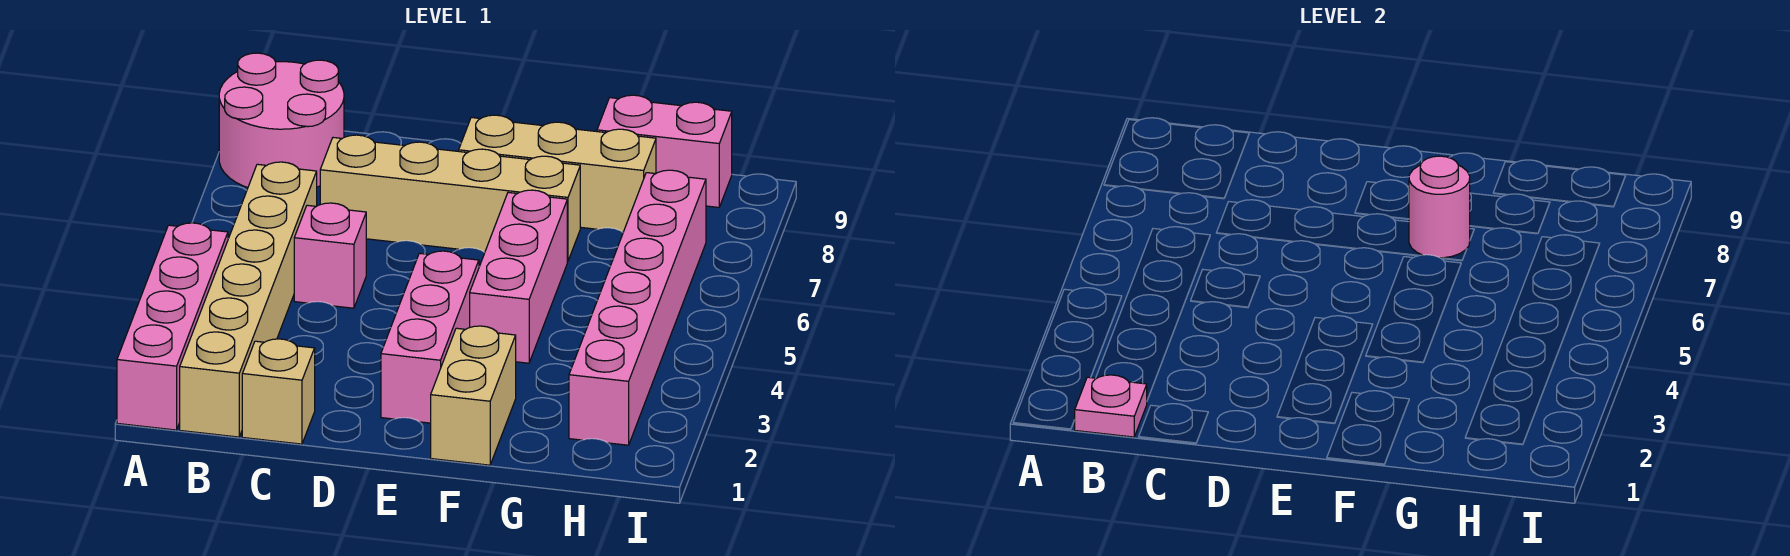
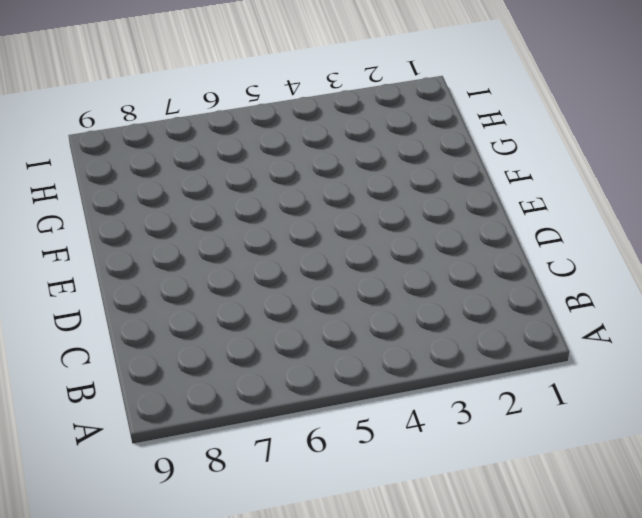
none -> pink 1x4 brick [117,223,228,430]
none -> pink 2x2 round brick [219,53,344,188]
none -> tan 1x6 brick [180,162,317,437]

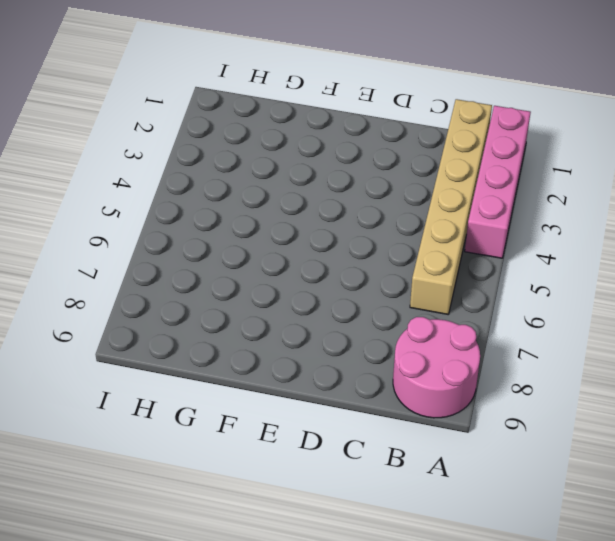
none -> tan 1x1 brick [242,339,315,444]
none -> pink 1x1 brick [294,203,366,308]
none -> tan 1x4 brick [320,135,580,261]

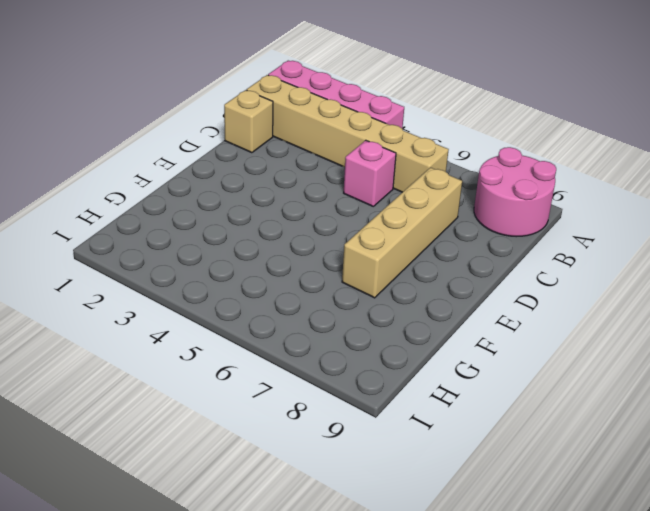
none -> pink 1x3 brick [381,251,479,423]
none -> tan 1x3 brick [459,115,656,232]
none -> tan 1x2 brick [431,326,516,465]

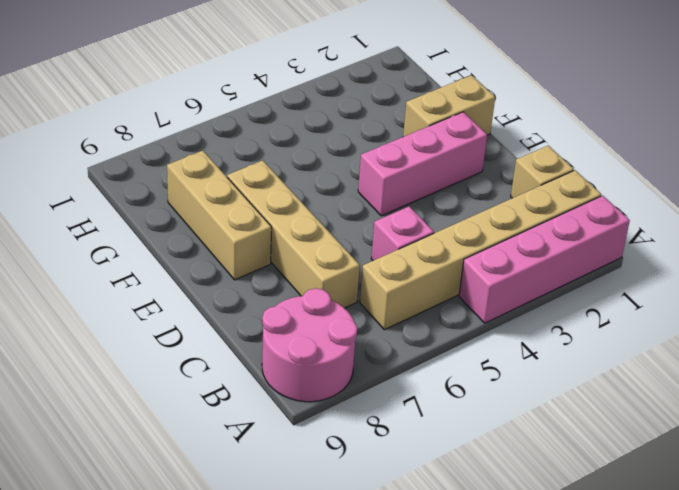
none -> pink 1x3 brick [470,190,567,363]
none -> pink 1x2 brick [597,95,732,207]
none -> pink 1x6 brick [569,170,706,445]

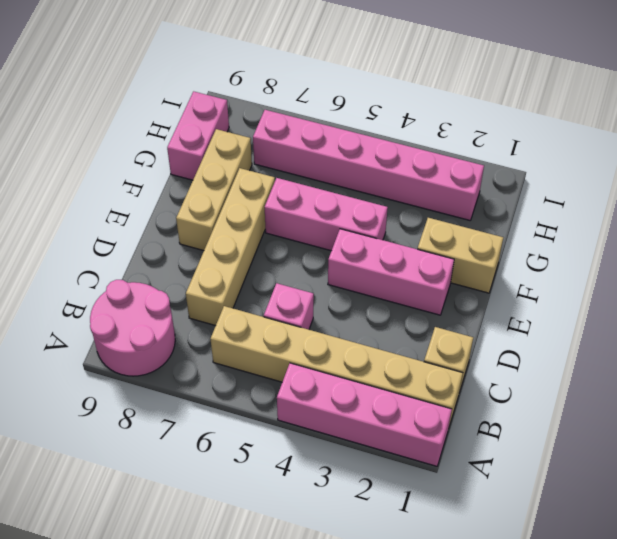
none -> pink 1x1 plate [1075,375,1147,437]
none -> pink 1x1 round brick [1409,156,1470,258]

